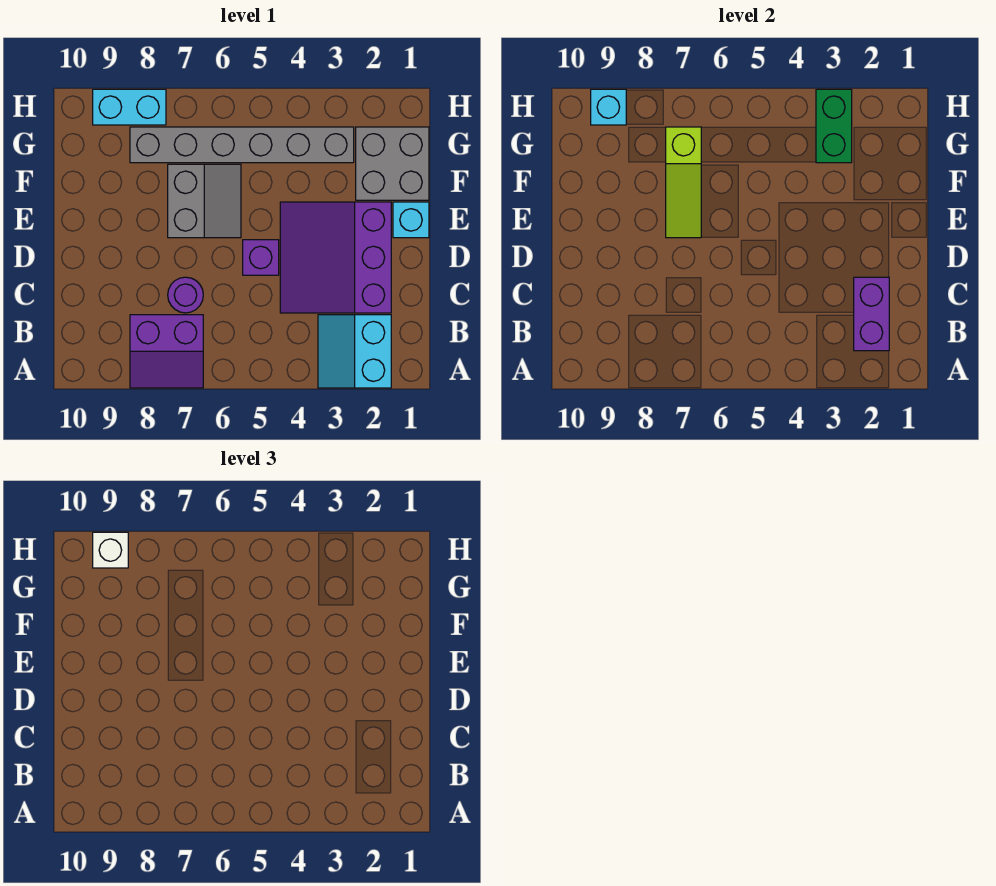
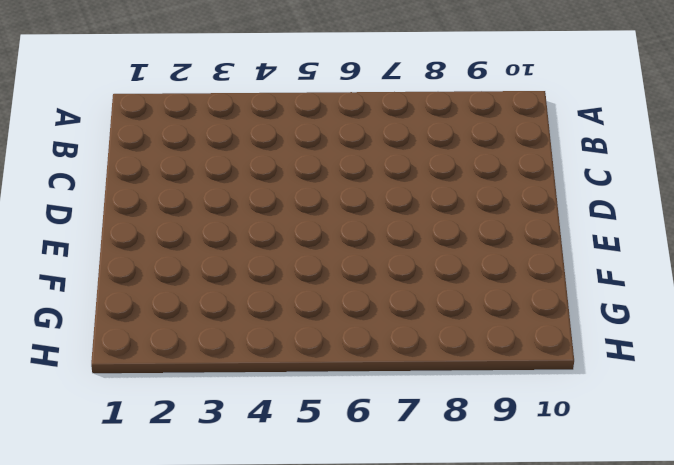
none -> cyan 2x2 slope [318,315,391,388]
none -> purple 2x2 slope [130,315,203,388]
none -> purple 3x3 slope [280,202,391,313]

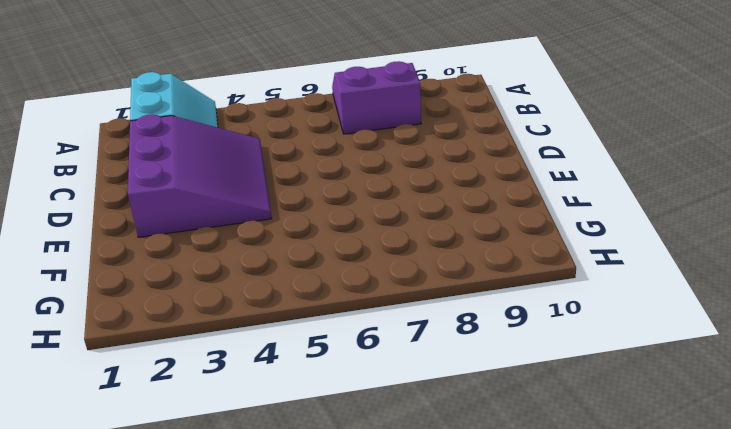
none -> purple 1x1 round brick [168,277,203,313]
none -> purple 1x1 brick [243,240,279,275]
none -> cyan 1x1 brick [393,202,429,238]

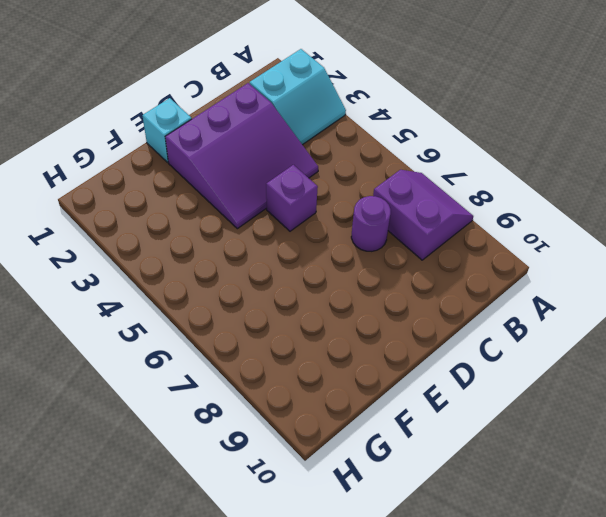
none -> grey 2x2 slope [168,164,241,238]
none -> grey 2x2 brick [356,127,429,200]
none -> grey 1x6 brick [130,127,354,163]

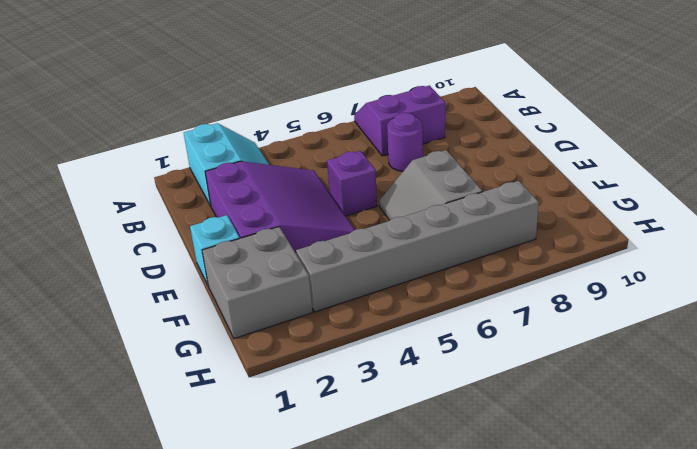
none -> cyan 1x2 brick [93,89,166,125]
none -> purple 1x2 brick [854,277,889,351]
none -> lime 1x3 slope [666,127,701,238]

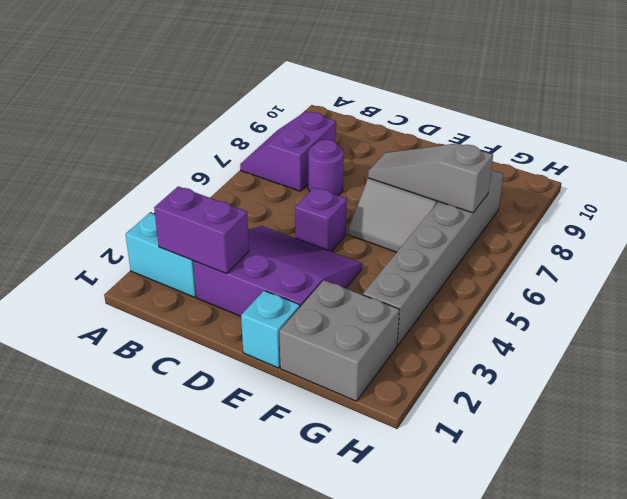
grey 1x3 slope [368,143,493,213] -> lime 1x3 slope [666,127,701,238]
none -> cyan 1x2 brick [93,89,166,125]
none -> green 1x2 brick [816,89,852,163]
none -> cyan 1x1 brick [591,89,626,125]

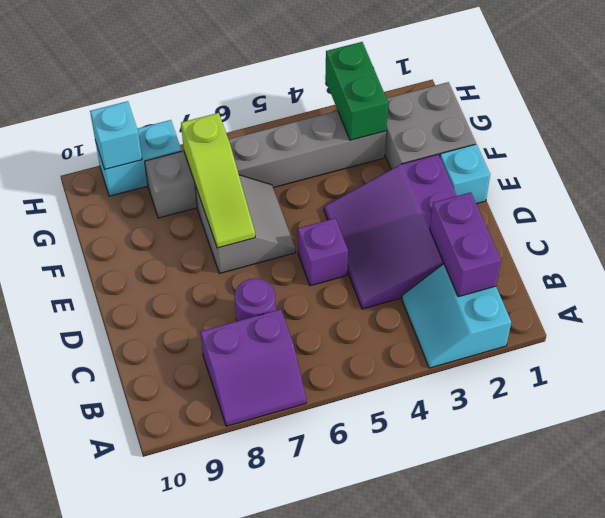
none -> white 1x1 brick [93,532,128,568]

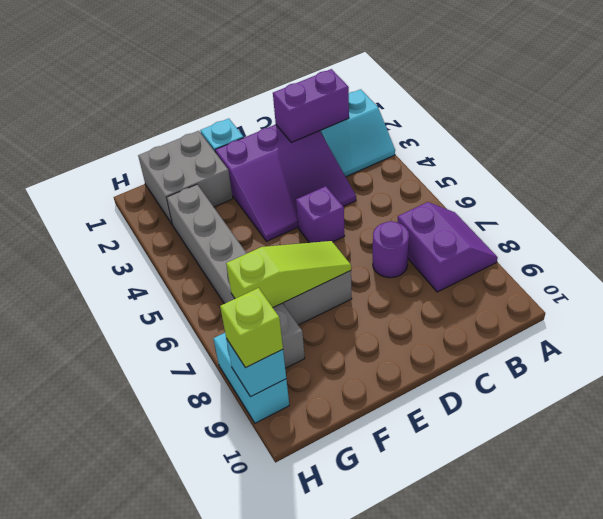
lime 1x1 brick [220,288,283,368] -> white 1x1 brick [93,532,128,568]
none -> green 1x2 brick [816,89,852,163]

